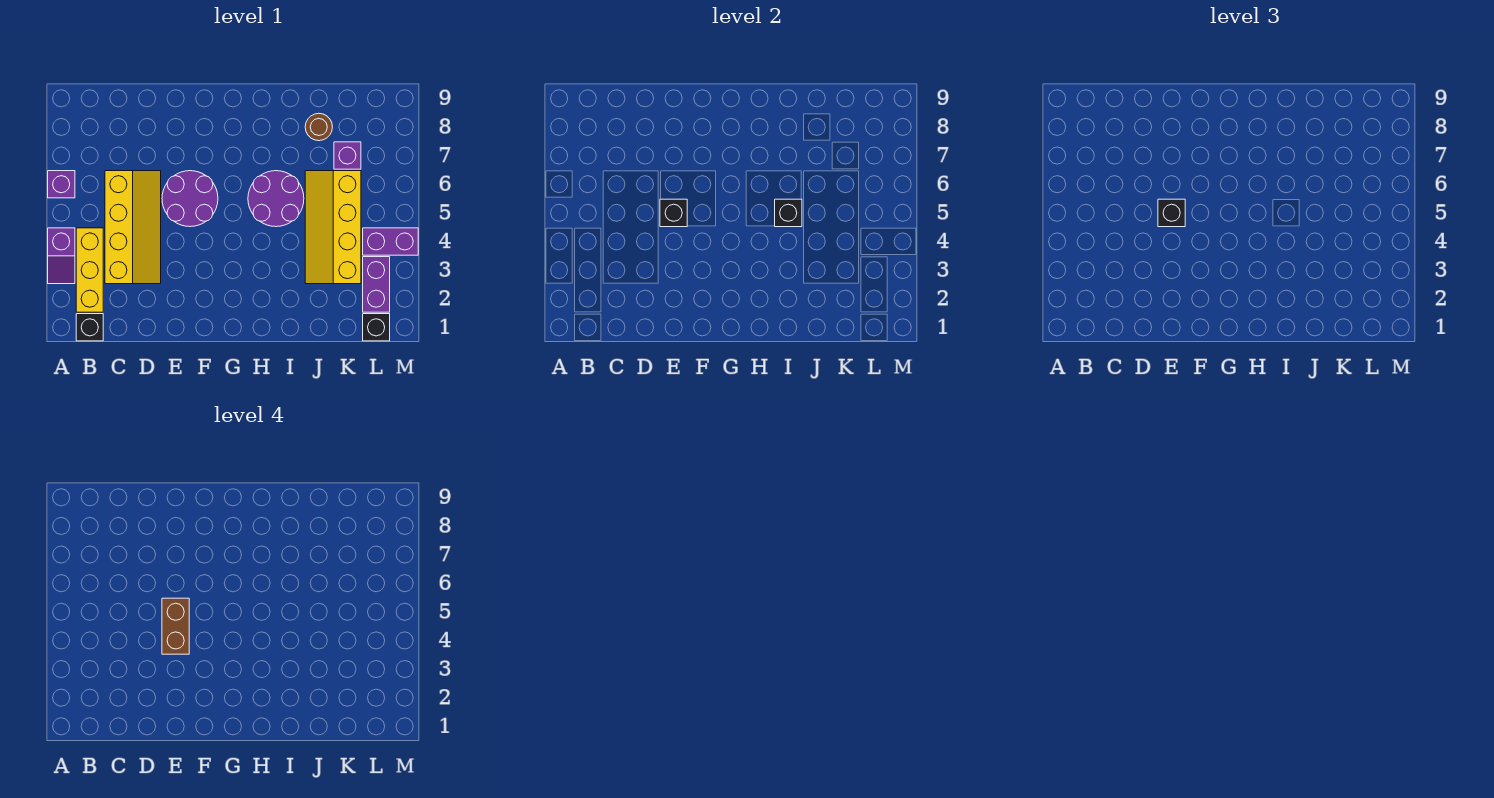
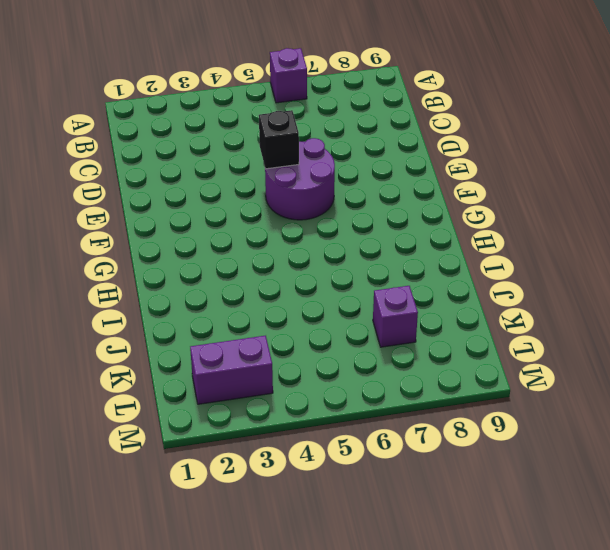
none -> purple 1x2 slope [48,228,75,284]
none -> black 1x1 brick [76,314,103,341]
none -> yellow 1x3 brick [76,228,103,312]

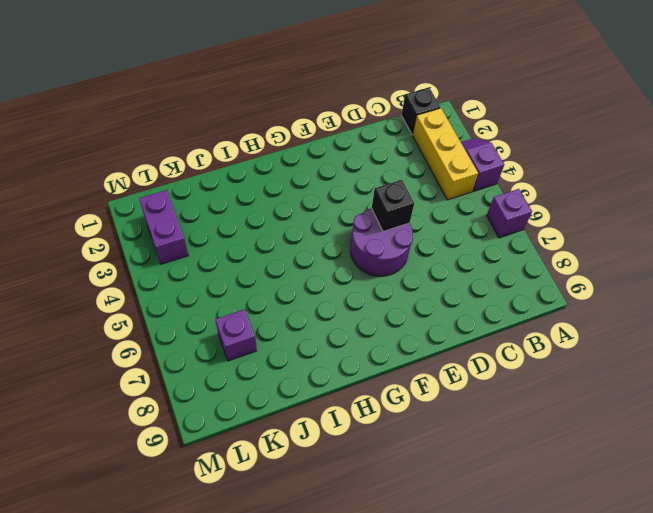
none -> yellow 2x4 slope [105,171,161,284]
none -> purple 2x2 round brick [248,171,304,227]
none -> yellow 2x4 slope [305,171,361,284]

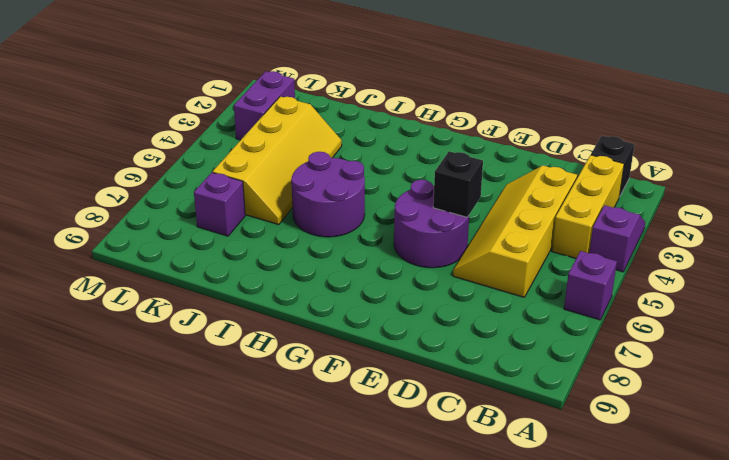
none -> brown 1x1 round brick [305,113,332,141]
none -> black 1x1 brick [363,314,390,341]
none -> purple 1x2 brick [363,228,418,255]

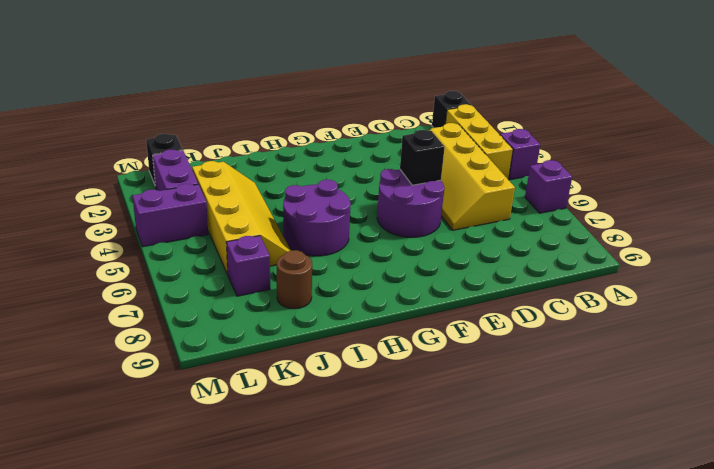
none -> black 1x1 brick [775,199,802,227]
none -> black 1x1 brick [1158,199,1185,227]
none -> brown 1x2 brick [162,598,189,654]

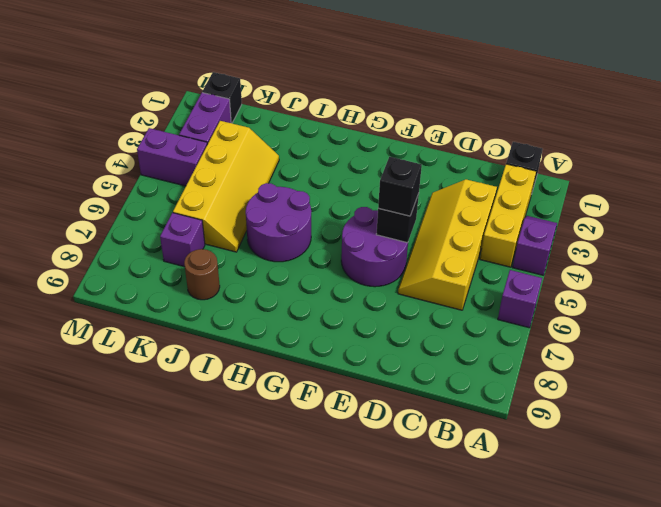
none -> black 1x1 brick [775,199,802,227]
none -> brown 1x2 brick [162,598,189,654]

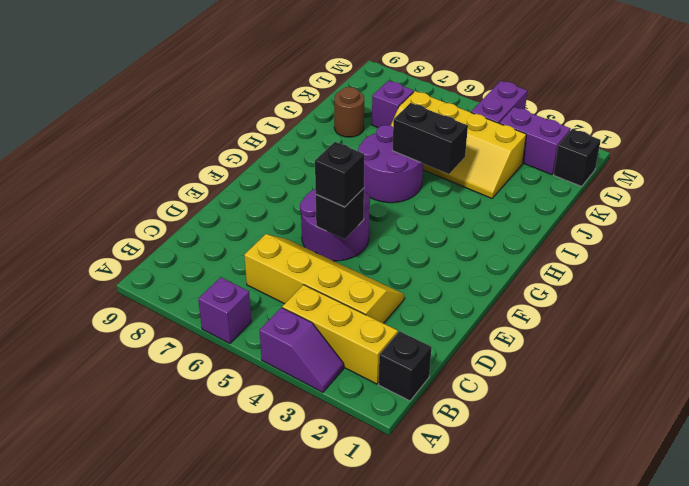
black 1x2 brick [392,103,468,174] -> black 1x1 brick [775,199,802,227]
none -> brown 1x2 brick [162,598,189,654]

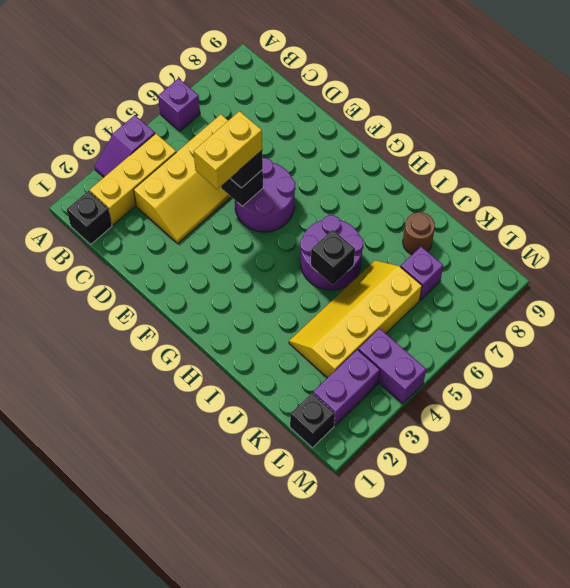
yellow 1x2 brick [194,111,262,189] -> brown 1x2 brick [162,598,189,654]

